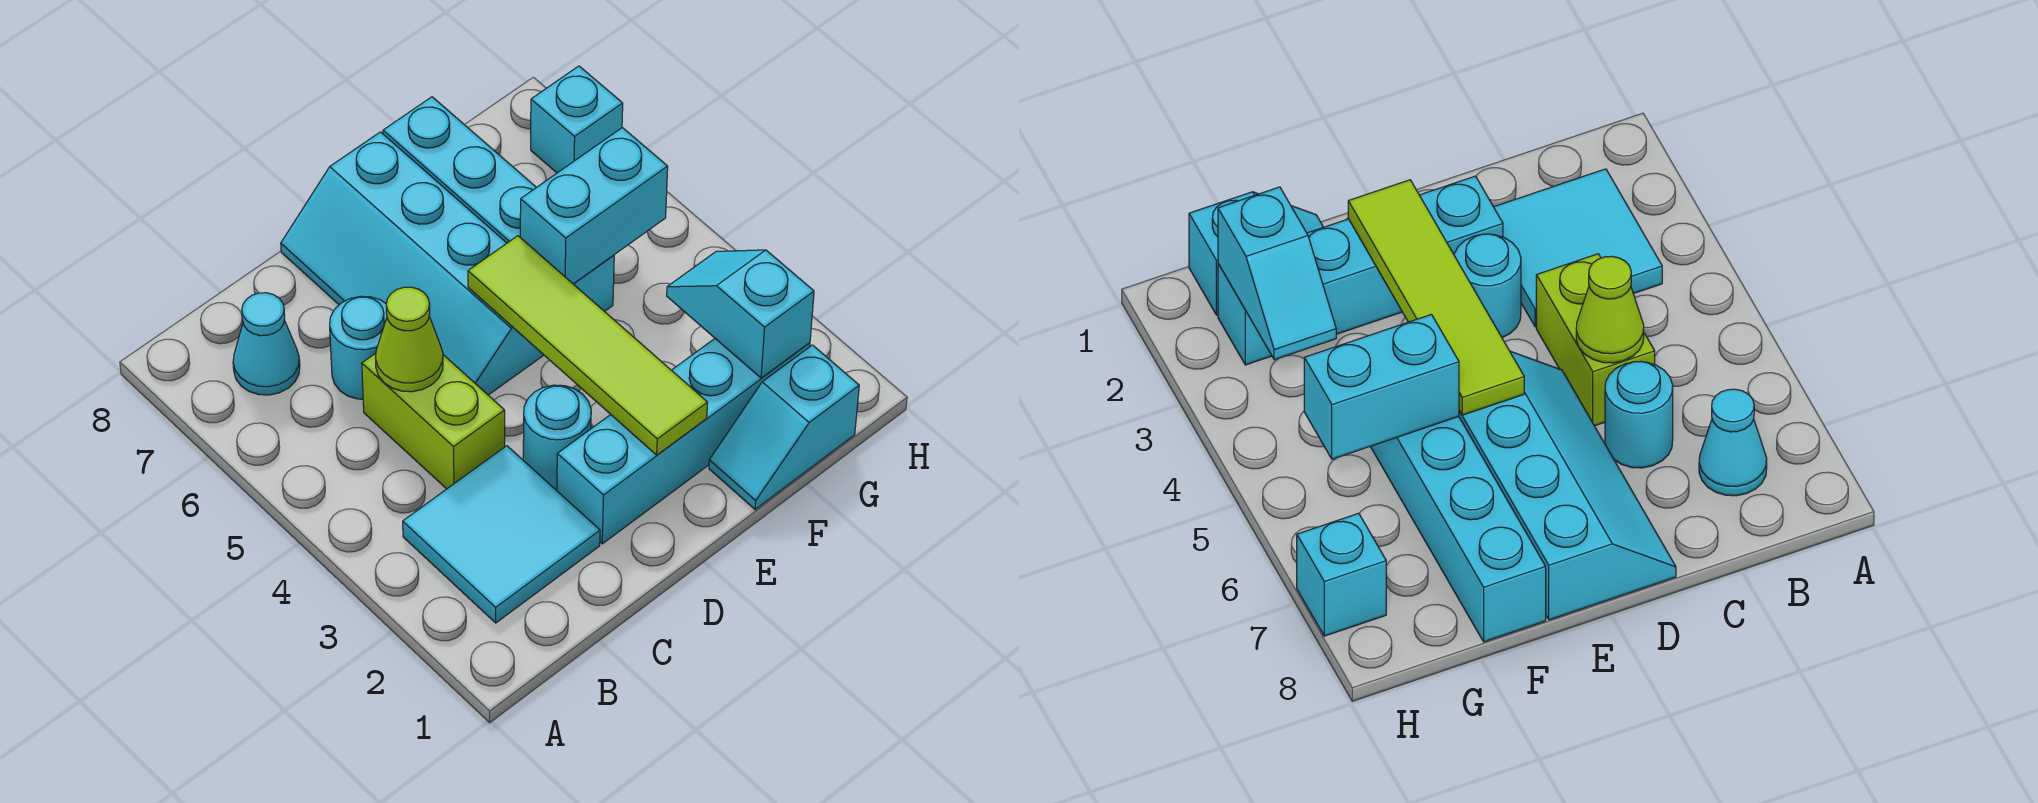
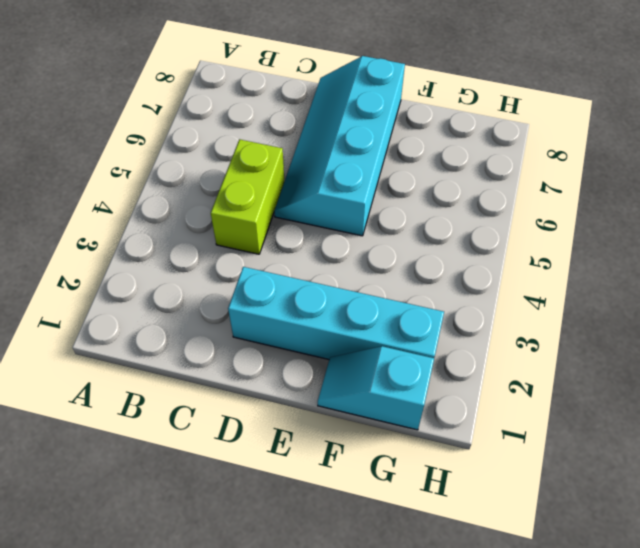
none -> cyan 2x2 tile [403,446,600,623]
none -> cyan 1x1 cone [233,293,300,395]
none -> cyan 1x1 round brick [330,296,387,399]

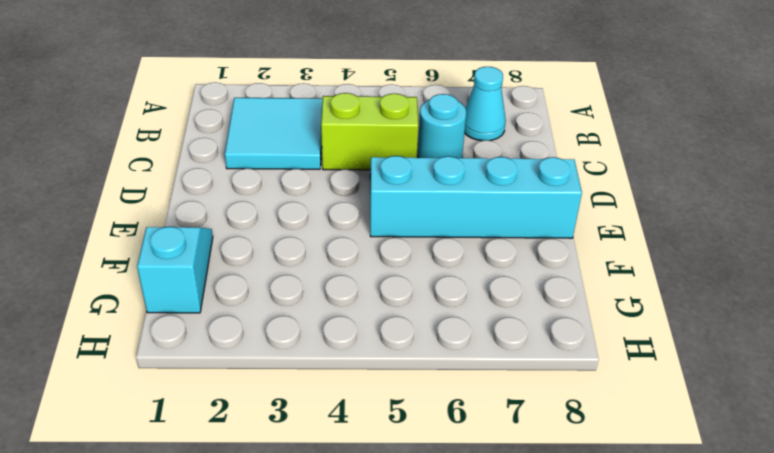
none -> cyan 1x4 brick [557,339,810,544]
none -> cyan 1x1 round brick [523,385,591,489]
none -> cyan 1x4 brick [383,97,614,312]

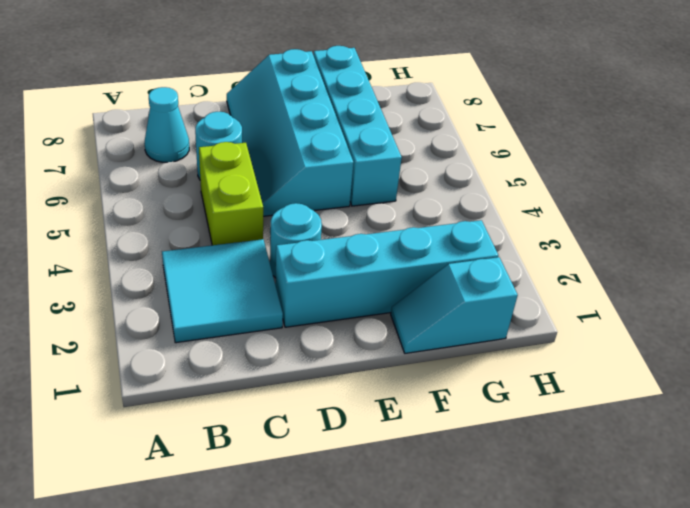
none -> cyan 1x1 brick [531,66,623,173]
none -> lime 1x1 cone [376,287,443,392]
none -> lime 1x4 tile [468,236,708,455]

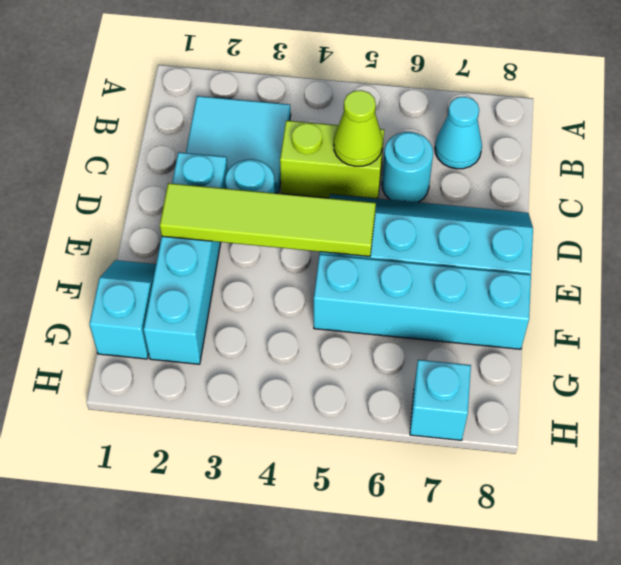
none -> cyan 1x2 brick [520,128,668,284]
none -> cyan 1x2 slope [667,250,814,378]

